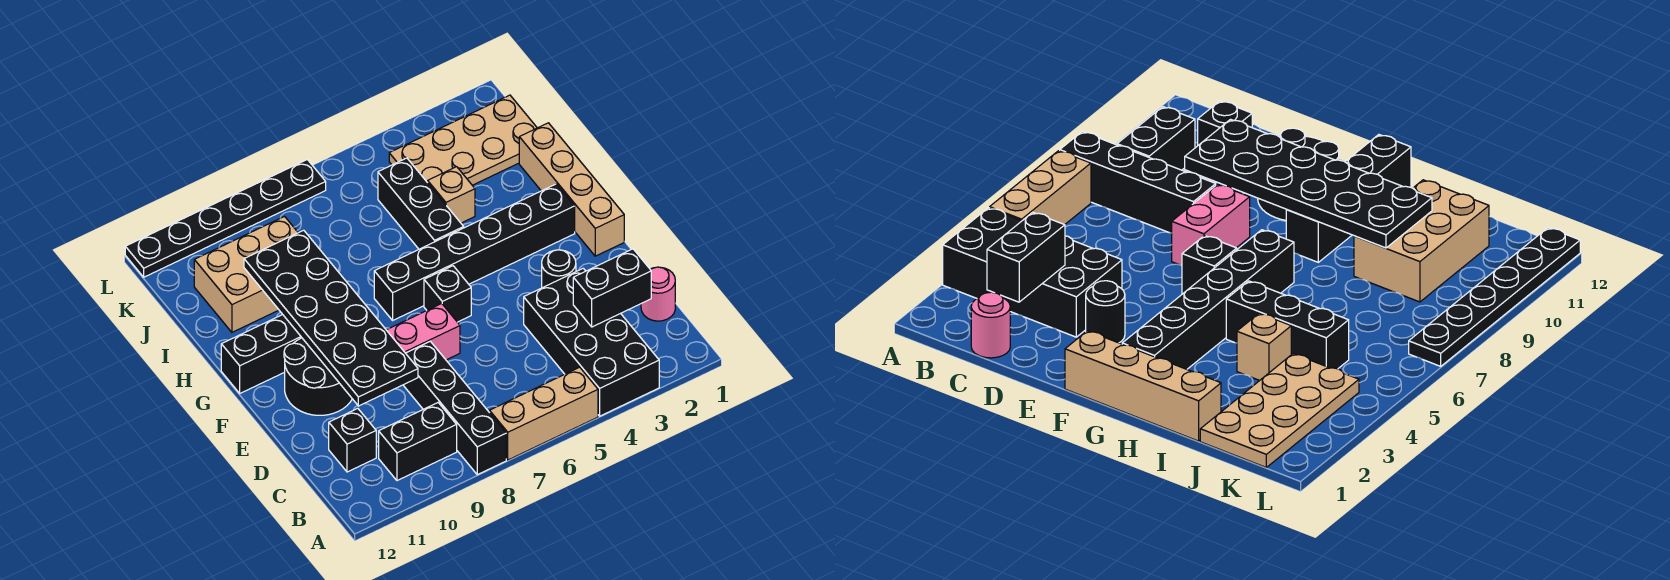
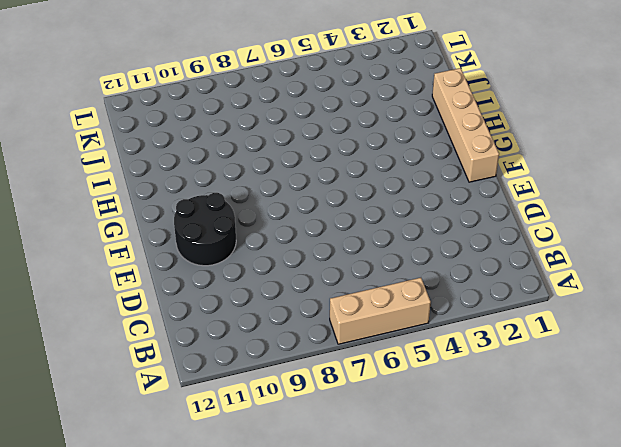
none -> black 2x4 brick [524,268,659,416]
none -> black 1x4 brick [403,341,506,475]
none -> black 1x2 brick [379,403,457,481]

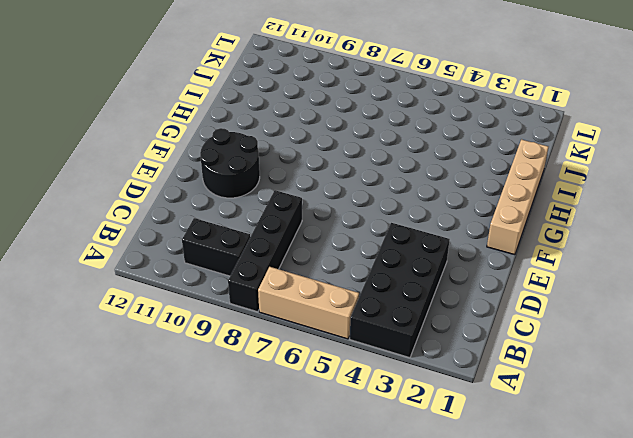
none -> pink 1x1 round brick [641,267,675,321]
none -> black 1x1 brick [329,408,376,472]
none -> black 1x1 round brick [542,250,576,288]

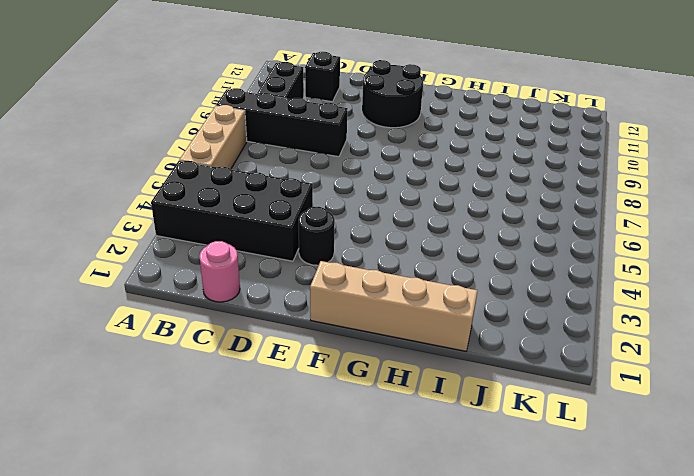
none -> pink 1x2 brick [387,304,460,360]
none -> black 1x1 brick [424,266,471,322]
none -> black 1x6 brick [374,184,575,320]

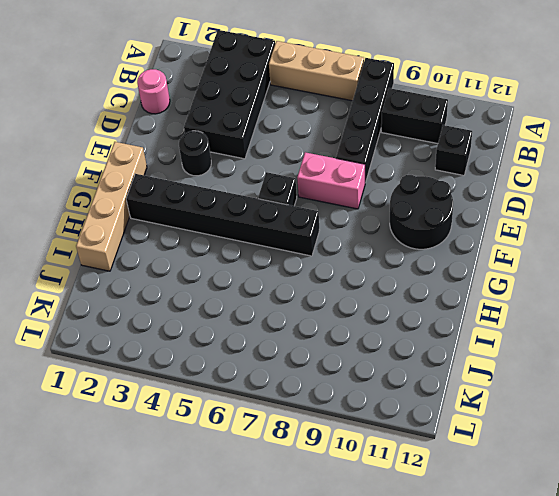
none -> black 1x4 brick [221,315,302,393]
none -> black 1x3 brick [378,158,464,249]
none -> tan 1x1 brick [427,167,475,223]

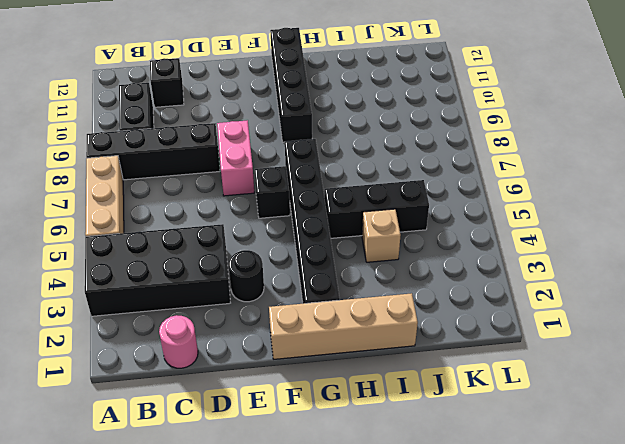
none -> black 2x2 round brick [284,338,352,415]
none -> tan 2x3 brick [194,217,298,332]
none -> tan 2x4 plate [389,95,537,185]

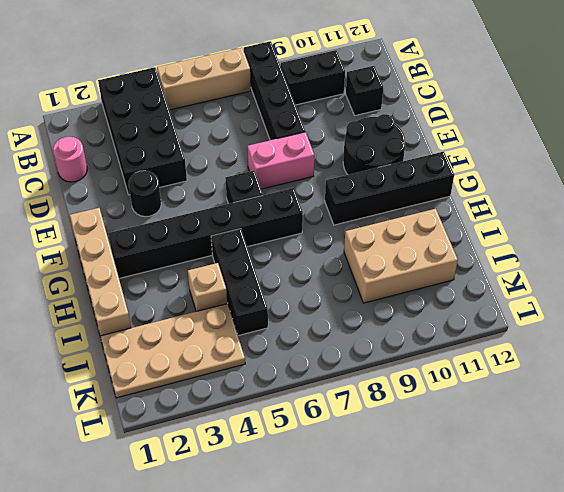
none -> black 1x6 plate [125,160,326,277]
none -> black 1x2 brick [573,249,651,327]
none -> black 2x6 plate [244,230,418,406]

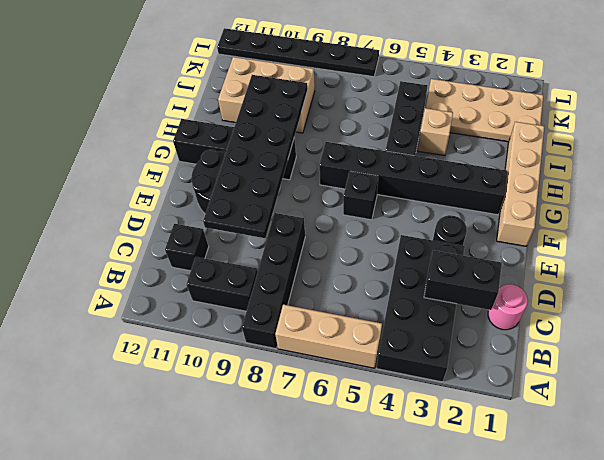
none -> pink 1x2 brick [387,304,460,360]

